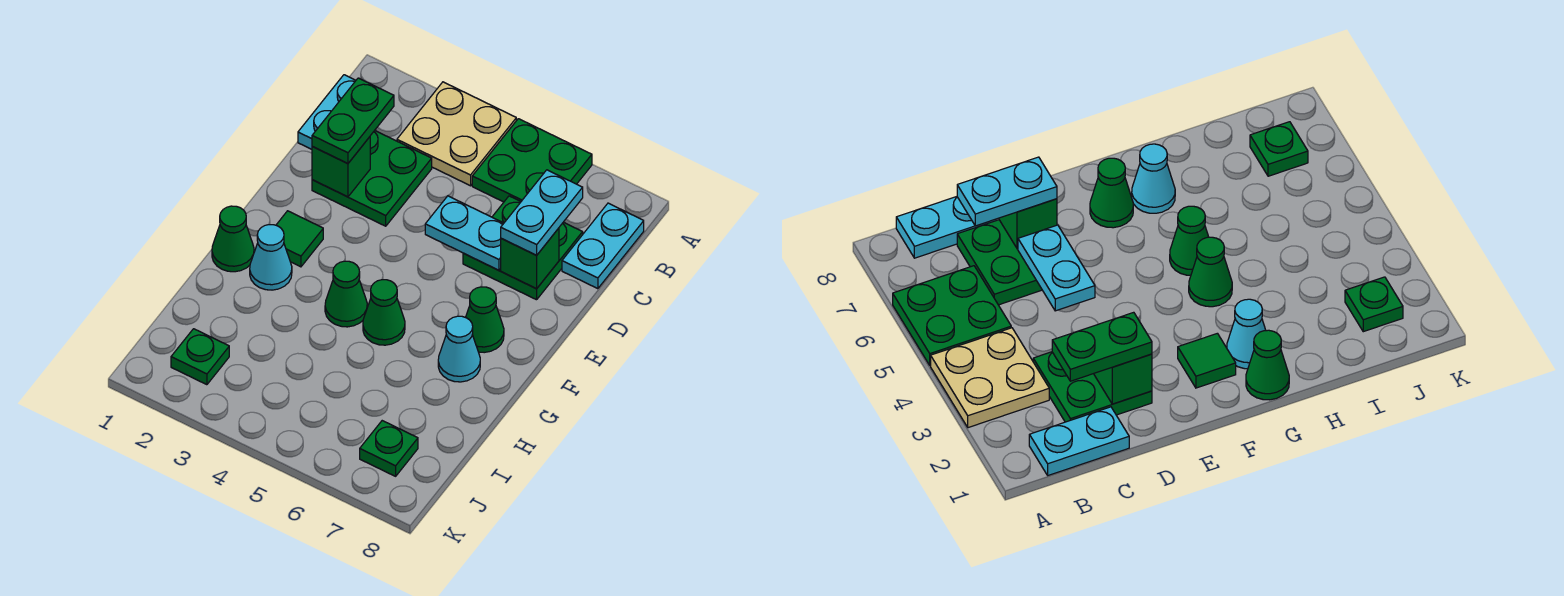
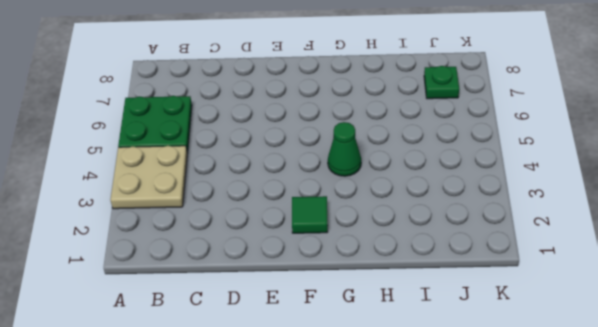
none -> cyan 1x2 plate [298,75,356,149]
none -> cyan 1x2 plate [562,203,644,289]
none -> green 2x2 plate [312,131,432,226]

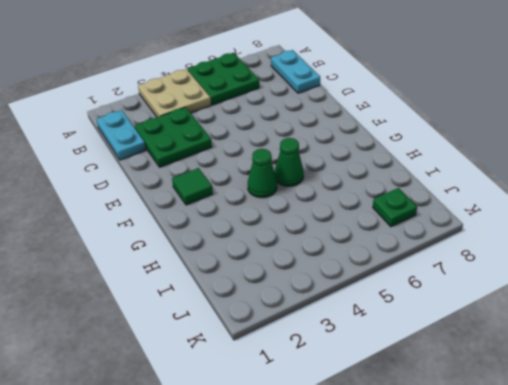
none -> green 2x2 plate [463,196,583,300]
none -> green 1x1 cone [466,287,504,353]
none -> green 1x1 cone [212,206,254,272]

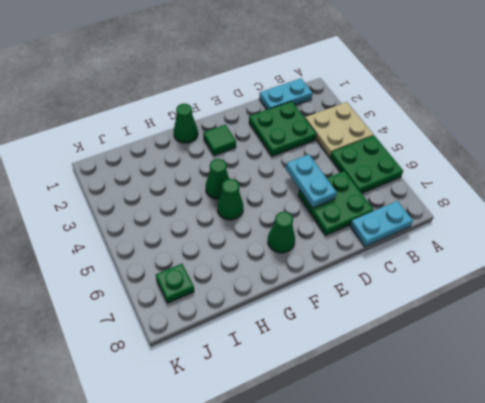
none -> cyan 1x1 cone [250,225,292,290]
none -> cyan 1x1 cone [438,316,480,382]
none -> green 1x1 plate [171,329,229,385]

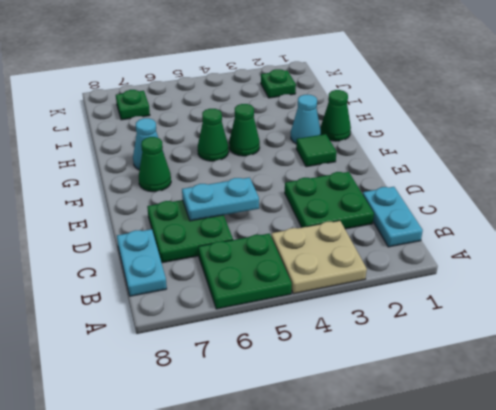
none -> green 1x1 brick [312,137,370,197]
none -> green 1x1 brick [501,228,559,289]
none -> green 1x2 plate [312,78,394,164]

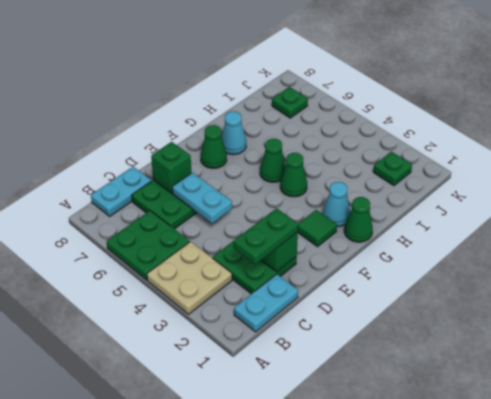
none -> cyan 1x2 plate [501,170,583,255]

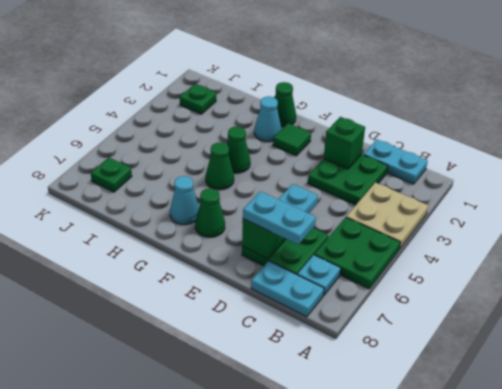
cyan 1x1 plate [297,255,341,295] -> none
none -> green 1x2 plate [312,78,394,164]

